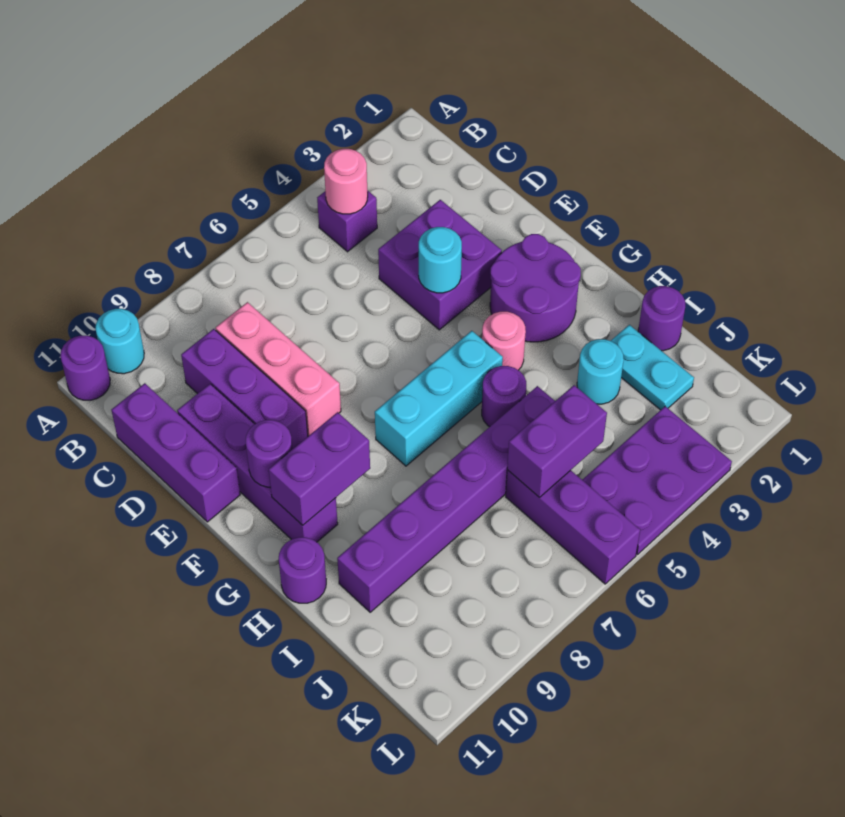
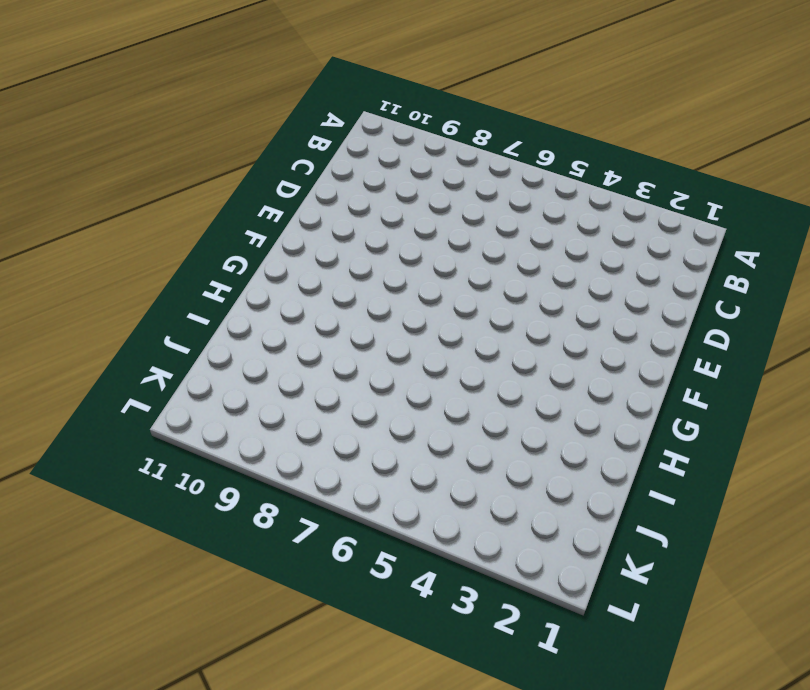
none -> cyan 1x1 round brick [95,309,144,374]
none -> purple 1x1 round brick [60,336,110,400]
none -> purple 1x1 brick [317,190,377,252]

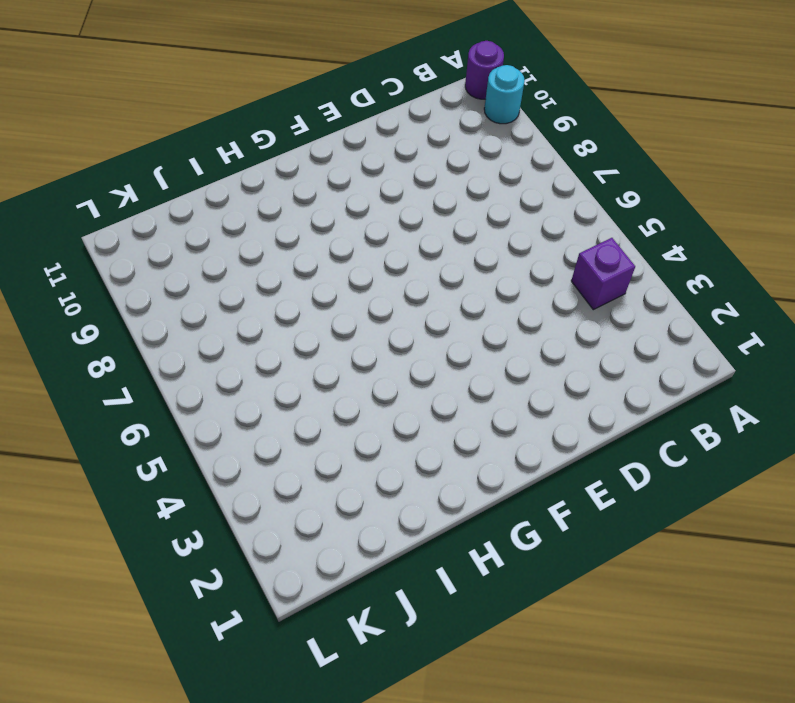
none -> pink 1x3 brick [216,302,341,436]
none -> purple 1x3 brick [181,329,308,449]
none -> purple 1x3 brick [111,383,240,522]

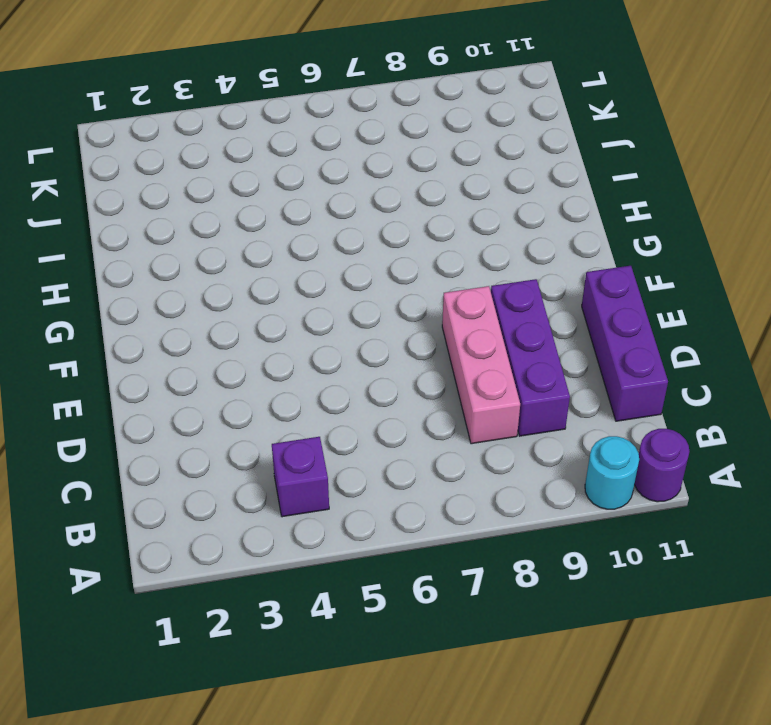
none -> purple 2x2 brick [378,200,502,330]
none -> purple 1x4 brick [177,384,338,542]
none -> purple 2x2 round brick [490,234,581,342]

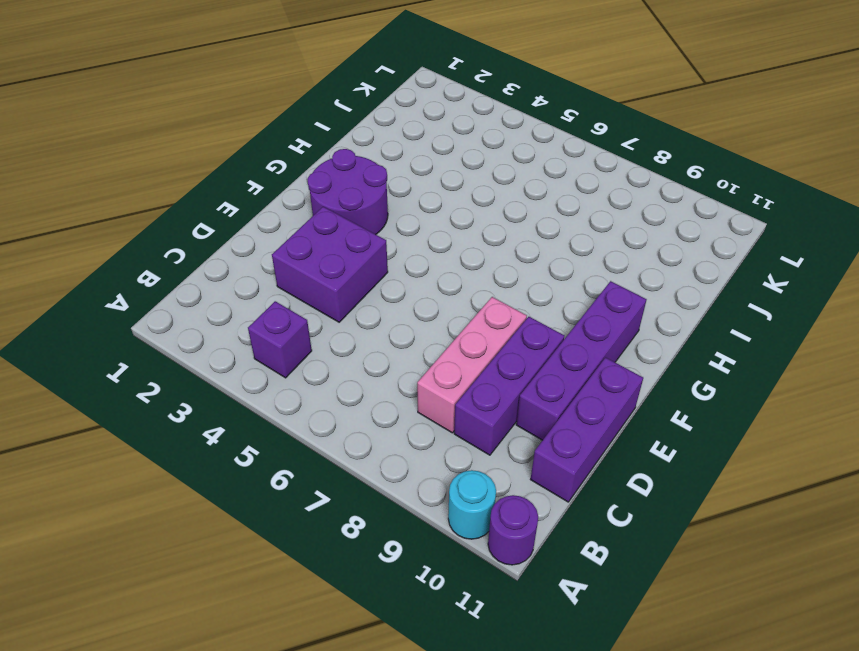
none -> pink 1x1 round brick [482,312,526,370]
none -> cyan 1x3 brick [375,331,503,466]
none -> purple 1x1 round brick [482,366,526,427]

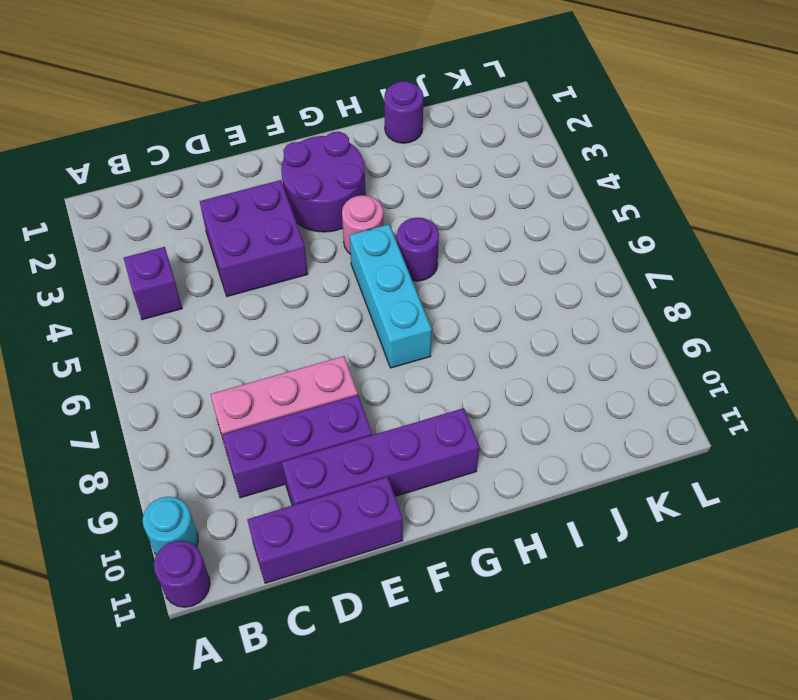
none -> purple 1x1 round brick [279,537,326,603]
none -> cyan 1x2 plate [611,325,694,410]
none -> cyan 1x1 round brick [577,339,624,404]

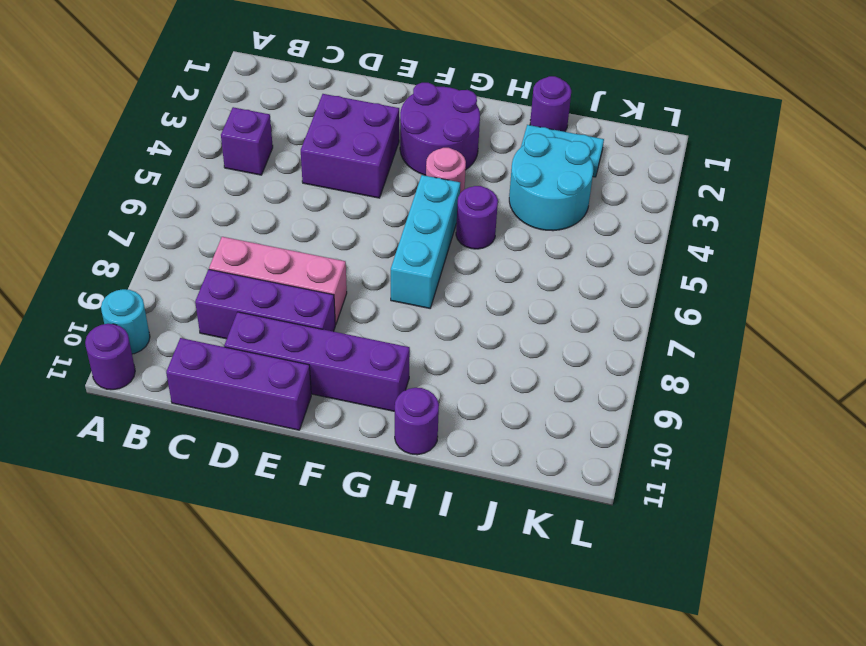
cyan 2x2 round brick [509,134,593,231] -> cyan 1x1 round brick [577,339,624,404]
none -> purple 1x6 brick [337,386,555,612]
none -> purple 1x3 brick [506,470,640,584]
none -> purple 2x3 plate [582,406,732,555]

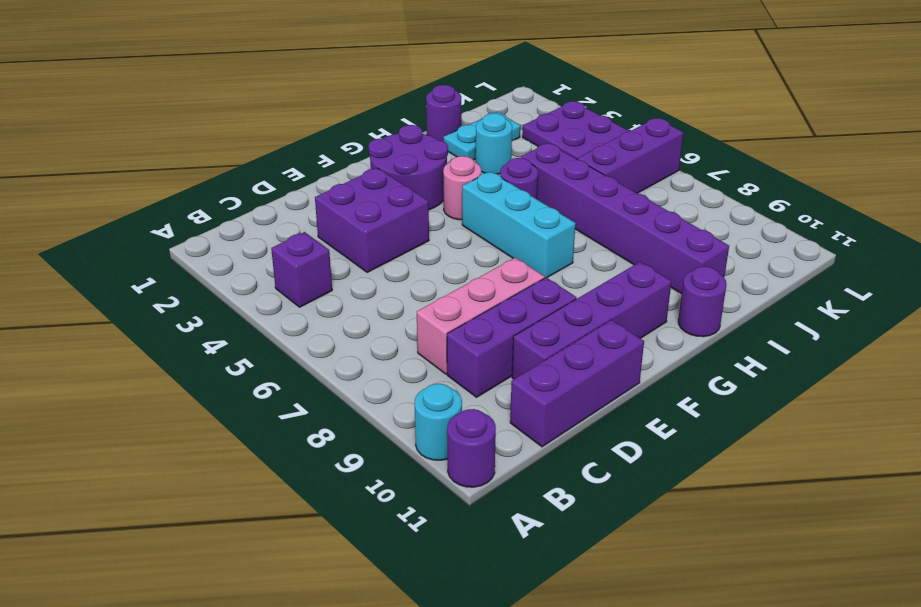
none -> pink 1x1 round brick [324,149,368,214]
none -> cyan 1x1 round brick [419,227,462,293]
none -> purple 1x1 round brick [246,420,292,487]

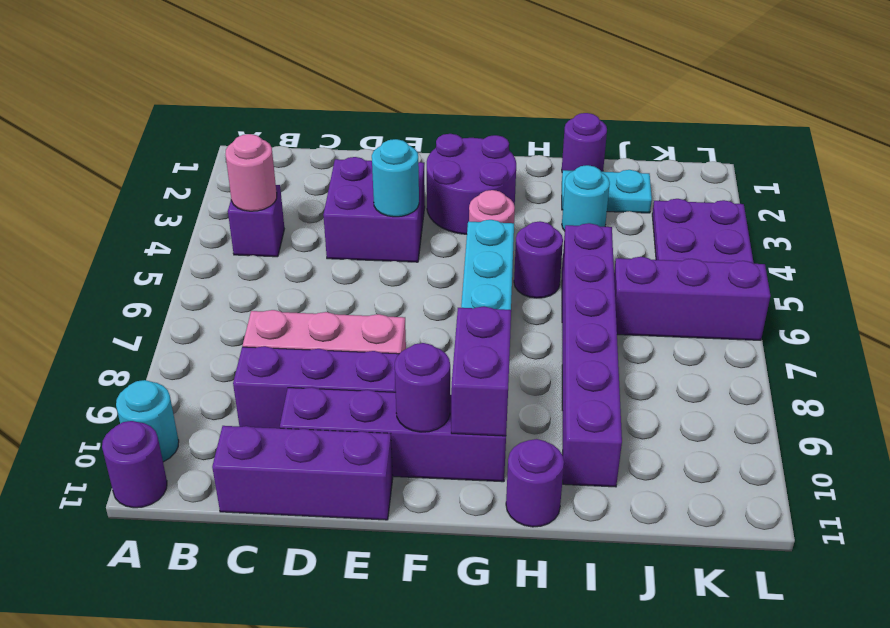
none -> purple 1x2 brick [507,385,607,497]

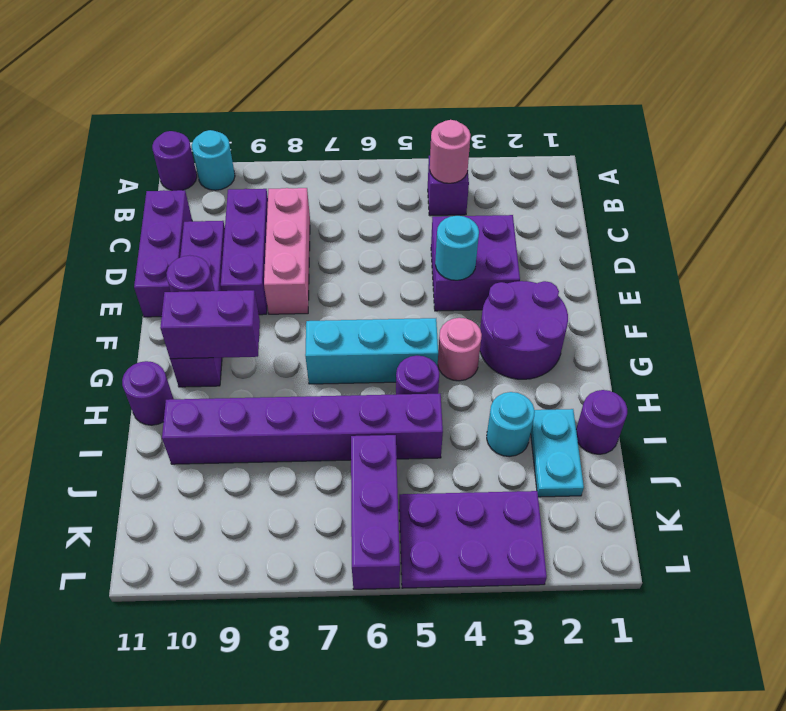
none -> purple 1x2 brick [507,385,607,497]

